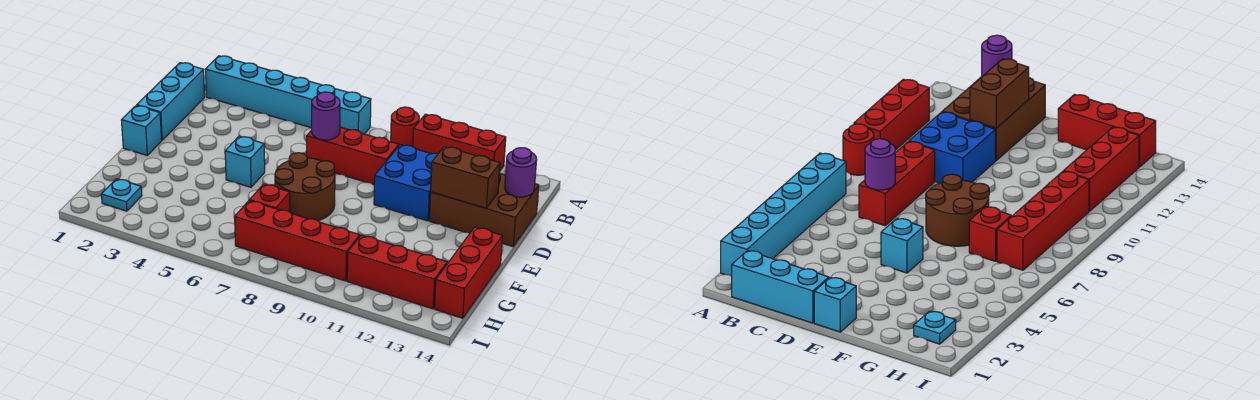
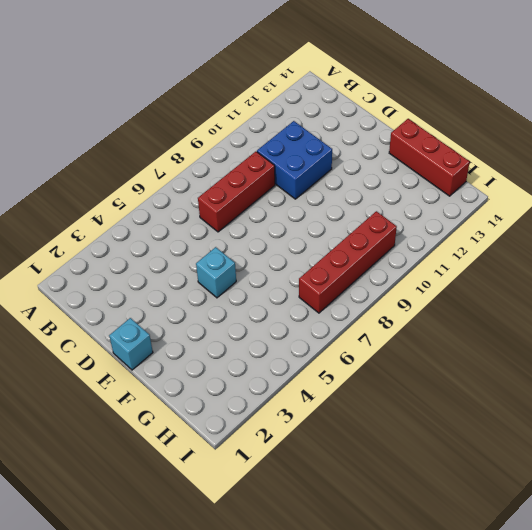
none -> cyan 1x6 brick [205,56,371,134]
none -> red 1x1 round brick [391,107,419,147]
none -> red 1x3 brick [413,114,506,170]

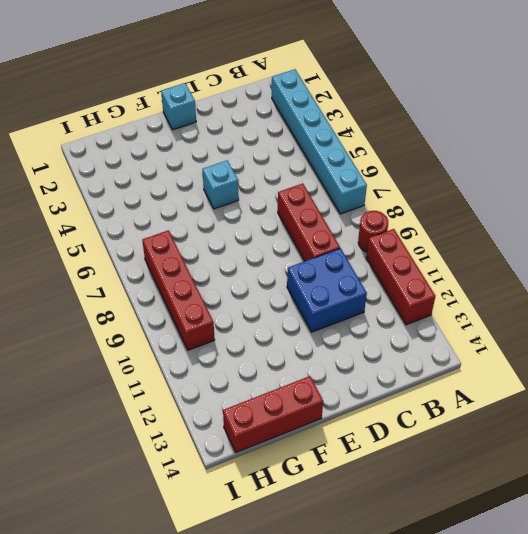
none -> cyan 1x3 brick [137,63,205,140]
none -> brown 2x3 brick [429,173,539,247]
none -> brown 2x2 round brick [275,153,335,221]

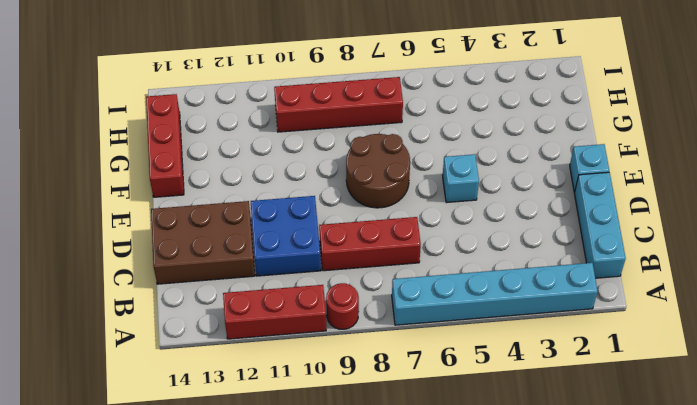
none -> red 1x1 brick [250,184,290,212]
none -> cyan 1x1 plate [101,179,142,211]
none -> red 1x3 brick [347,235,447,309]

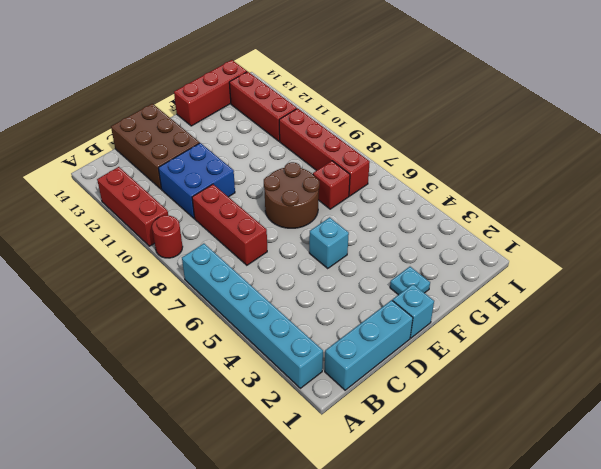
cyan 1x1 plate [390,267,430,295] -> cyan 1x1 plate moved to [101,179,142,211]
none -> purple 1x1 round brick [312,92,340,140]
none -> purple 1x1 round brick [505,148,537,197]
none -> brown 1x2 brick [431,147,500,208]

